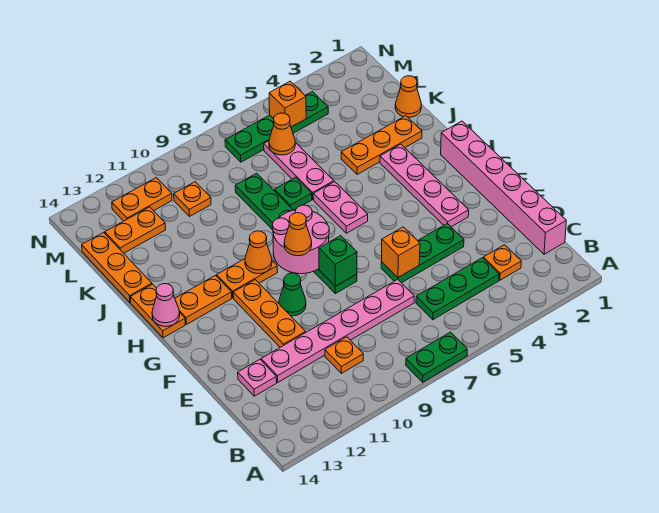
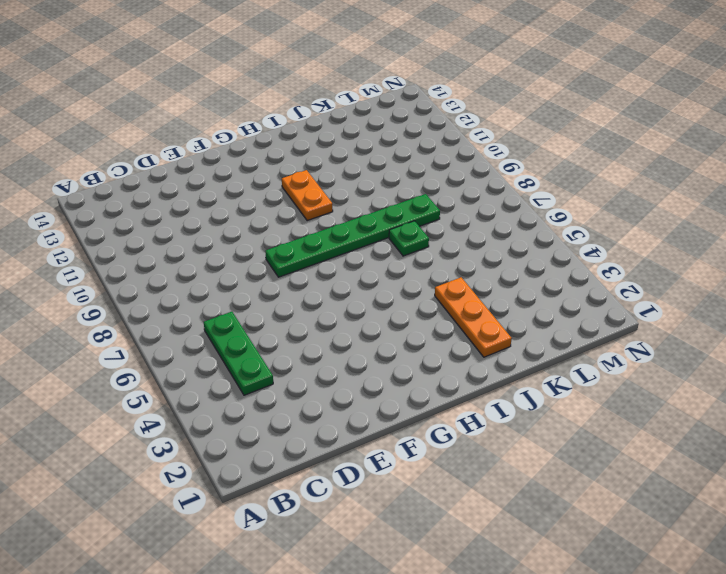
none -> green 1x2 plate [406,332,467,382]
none -> pink 1x6 brick [441,121,566,254]
none -> orange 1x1 plate [483,245,521,280]
none -> orange 1x1 plate [325,337,363,373]

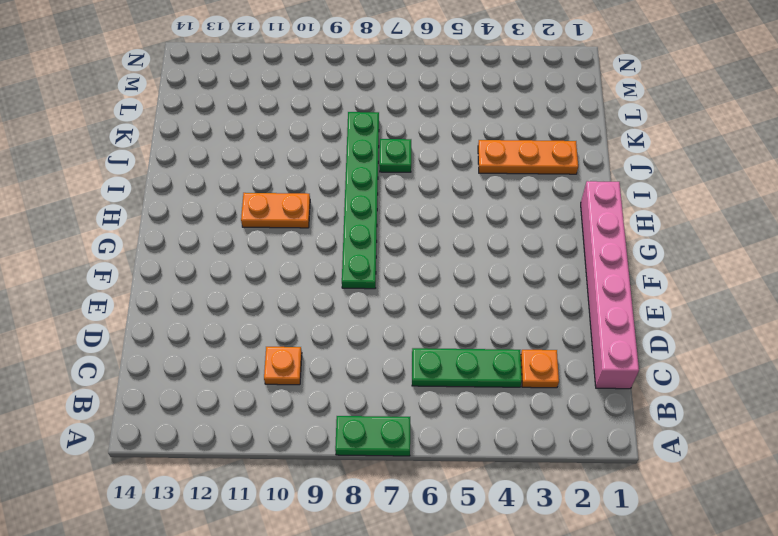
none -> pink 1x6 plate [261,279,414,382]
none -> pink 1x1 plate [238,359,277,396]
none -> green 1x3 plate [381,223,464,283]
none -> orange 1x3 plate [233,280,306,347]

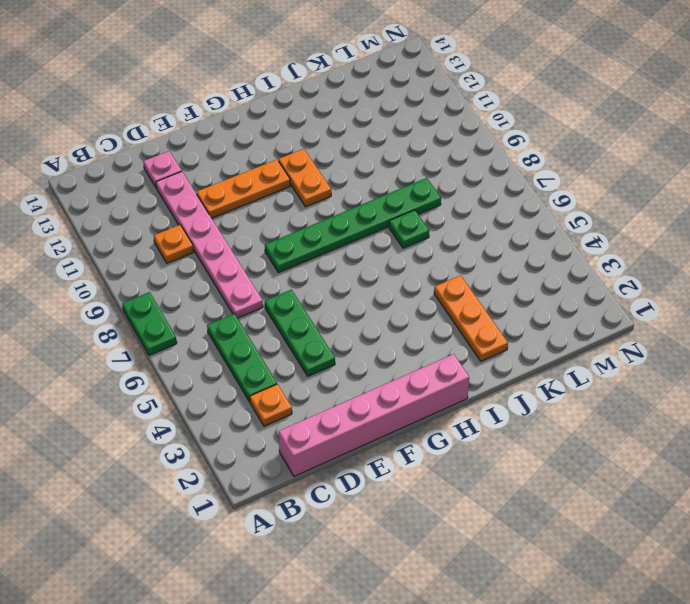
none -> pink 1x4 plate [380,144,469,227]
none -> green 1x1 cone [279,273,306,316]
none -> pink 1x2 plate [313,182,368,233]
none -> orange 1x2 plate [175,275,232,325]

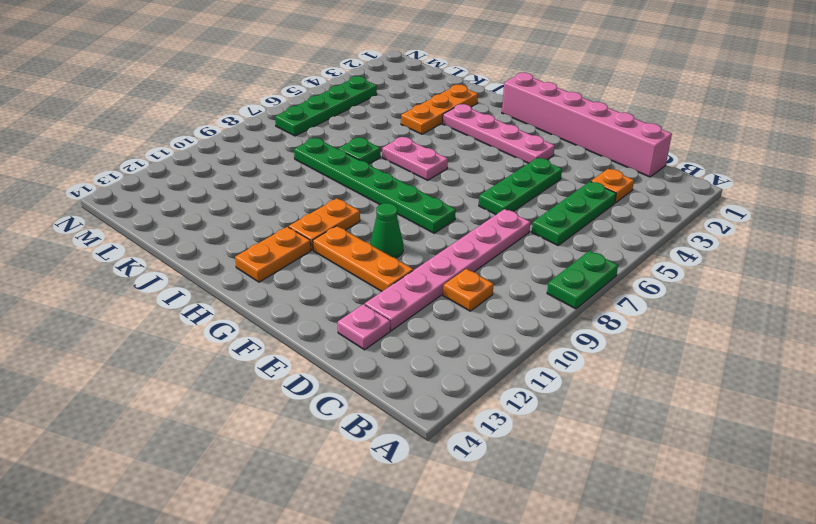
none -> orange 1x2 plate [130,284,185,338]
none -> pink 1x3 plate [264,141,334,199]
none -> orange 1x3 plate [82,232,152,303]
none -> orange 1x1 cone [395,76,421,117]

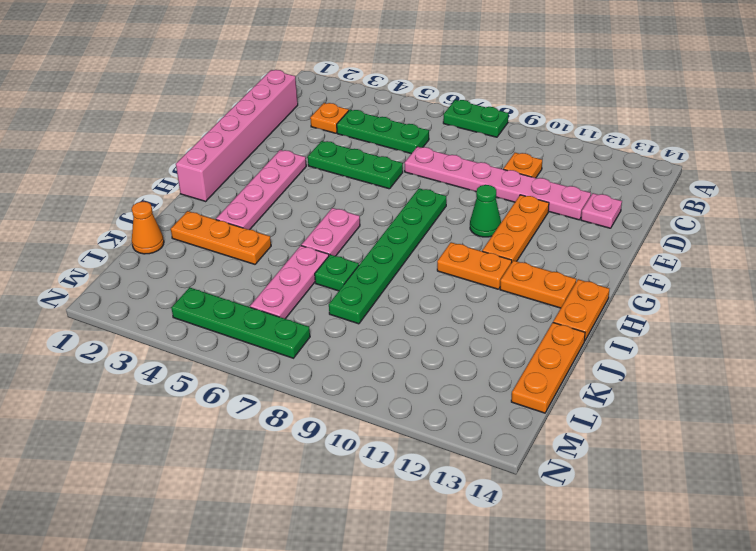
none -> orange 1x1 plate [174,182,211,217]
none -> orange 1x2 plate [105,207,166,253]
none -> orange 1x2 plate [112,178,172,221]
none -> orange 1x1 brick [382,227,420,277]

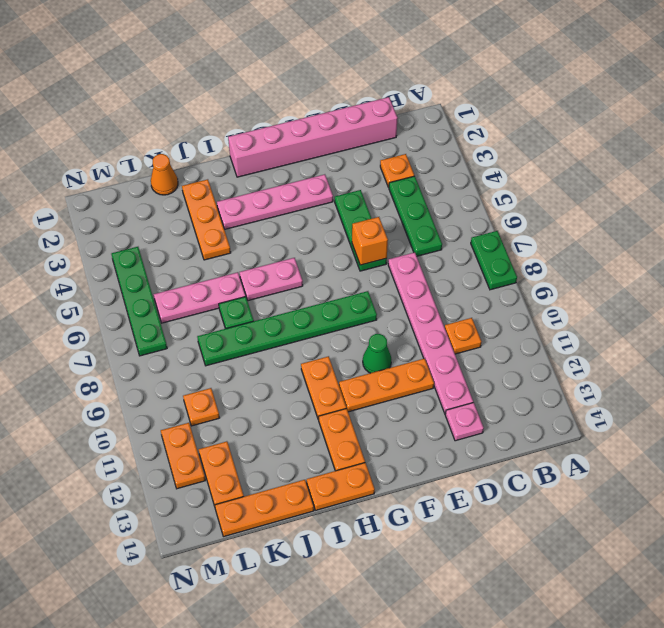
none -> green 1x1 brick [319,236,357,286]
none -> pink 2x2 round brick [272,205,329,274]
none -> orange 1x1 cone [245,231,272,274]
none -> pink 1x1 cone [152,284,180,326]

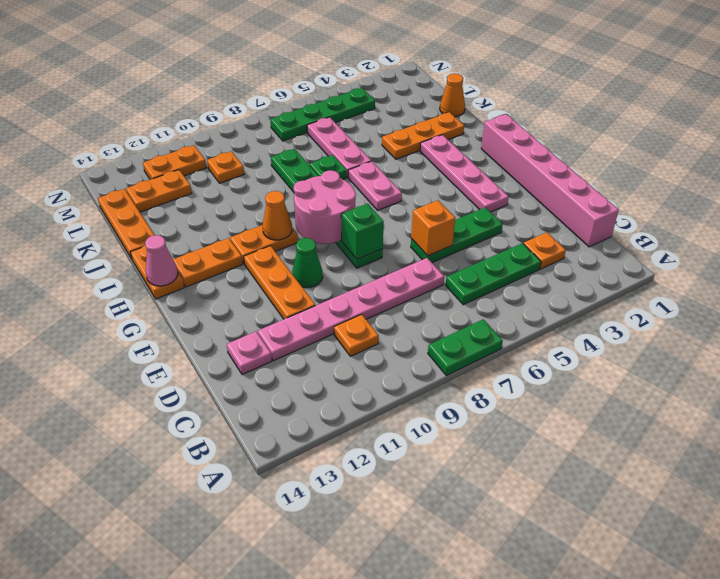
none -> orange 1x1 cone [269,113,295,155]
none -> orange 1x1 brick [269,81,306,127]
none -> orange 1x1 cone [284,213,312,256]

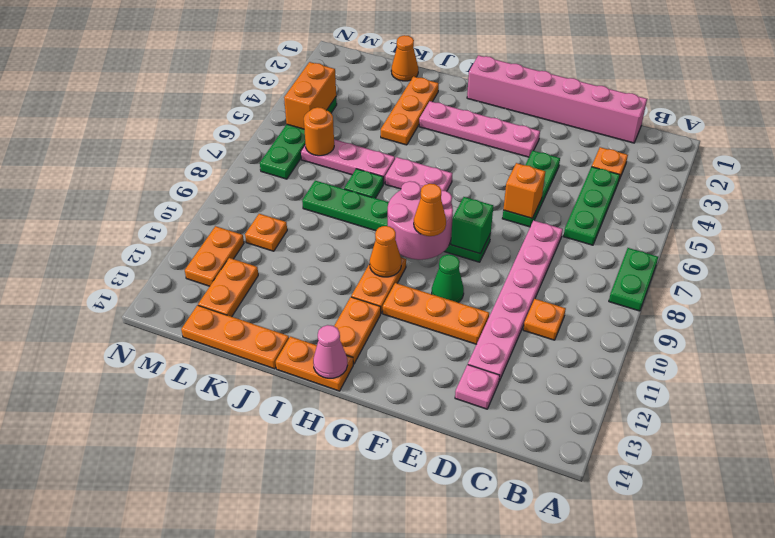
orange 1x1 round brick [304,107,334,156] -> orange 1x1 cone [269,113,295,155]
orange 1x2 brick [284,62,336,129] -> orange 1x1 brick [269,81,306,127]

